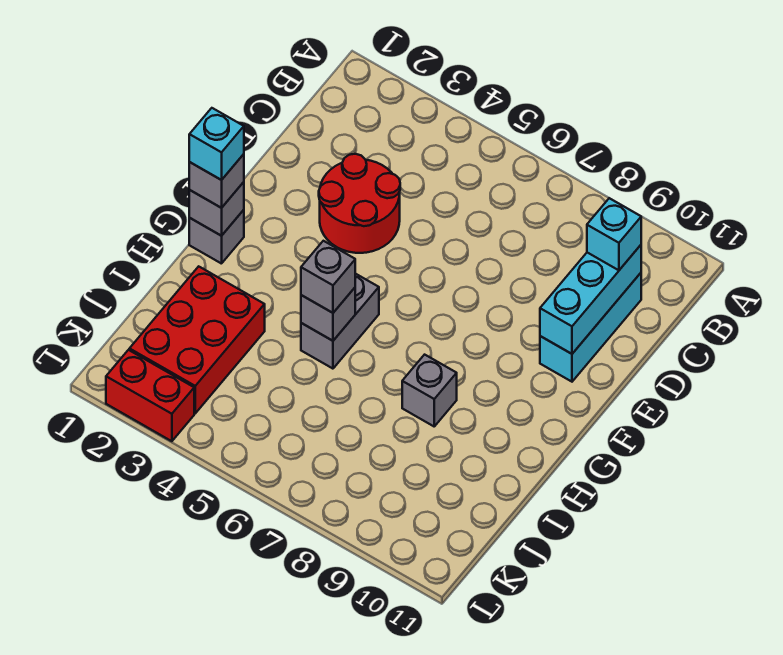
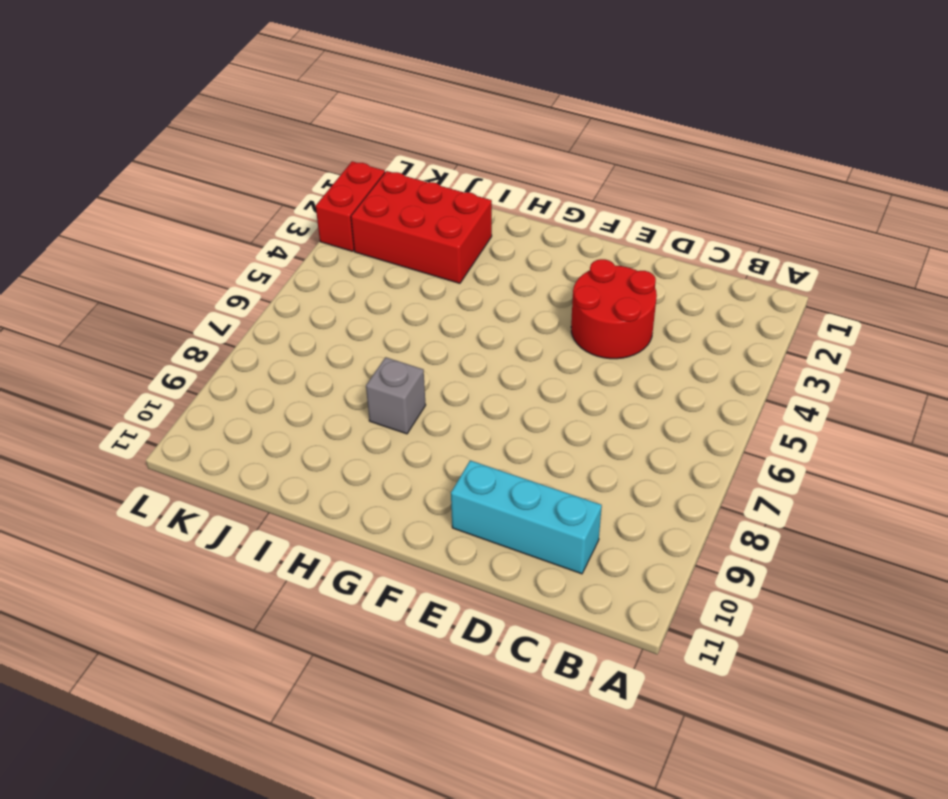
none -> grey 1x1 brick [189,210,244,264]
none -> grey 1x2 brick [301,274,379,369]
none -> cyan 1x3 brick [540,245,641,354]

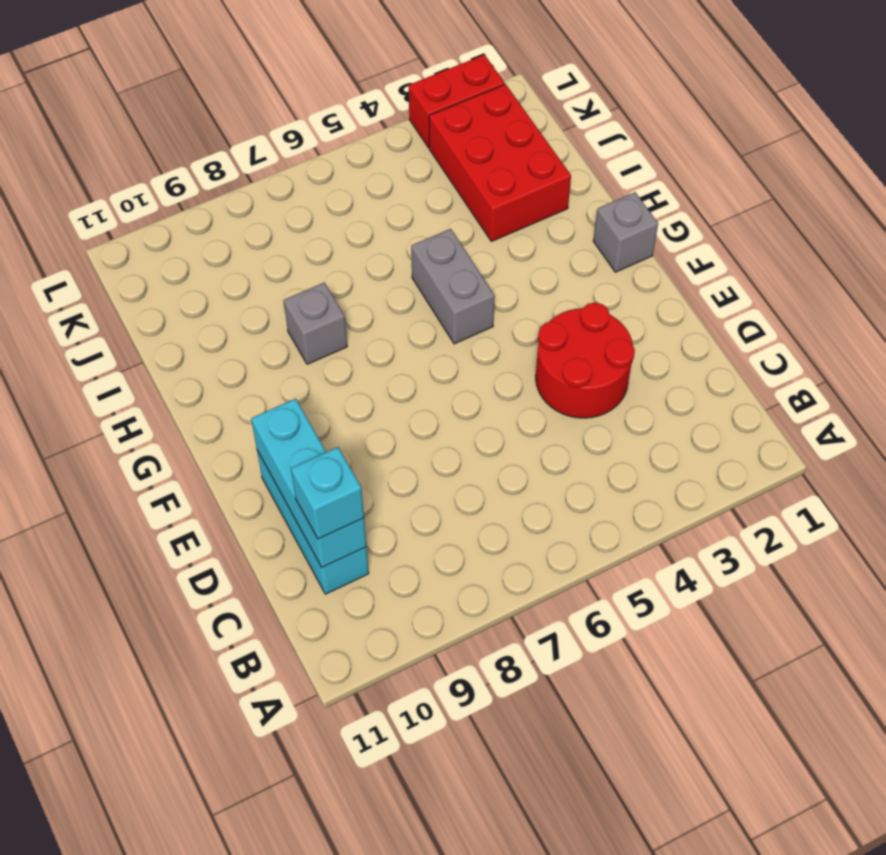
none -> grey 1x1 brick [189,182,244,236]
none -> grey 1x1 brick [301,288,355,341]
none -> grey 1x1 brick [189,154,244,208]

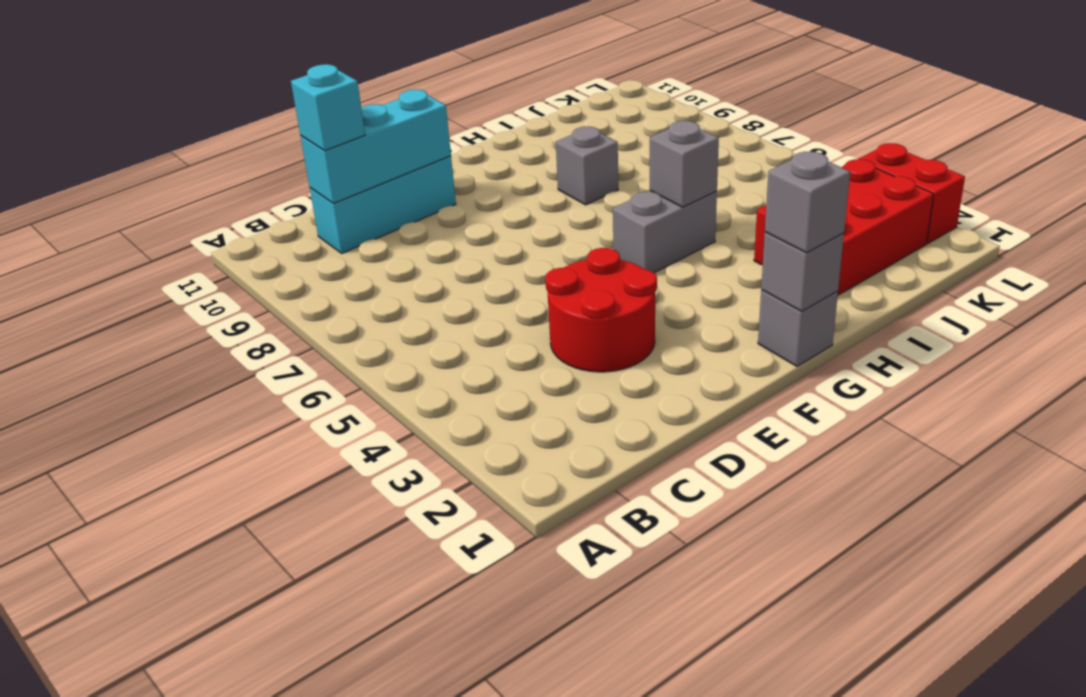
none -> grey 1x1 brick [301,241,355,313]
none -> cyan 1x1 brick [189,108,244,180]

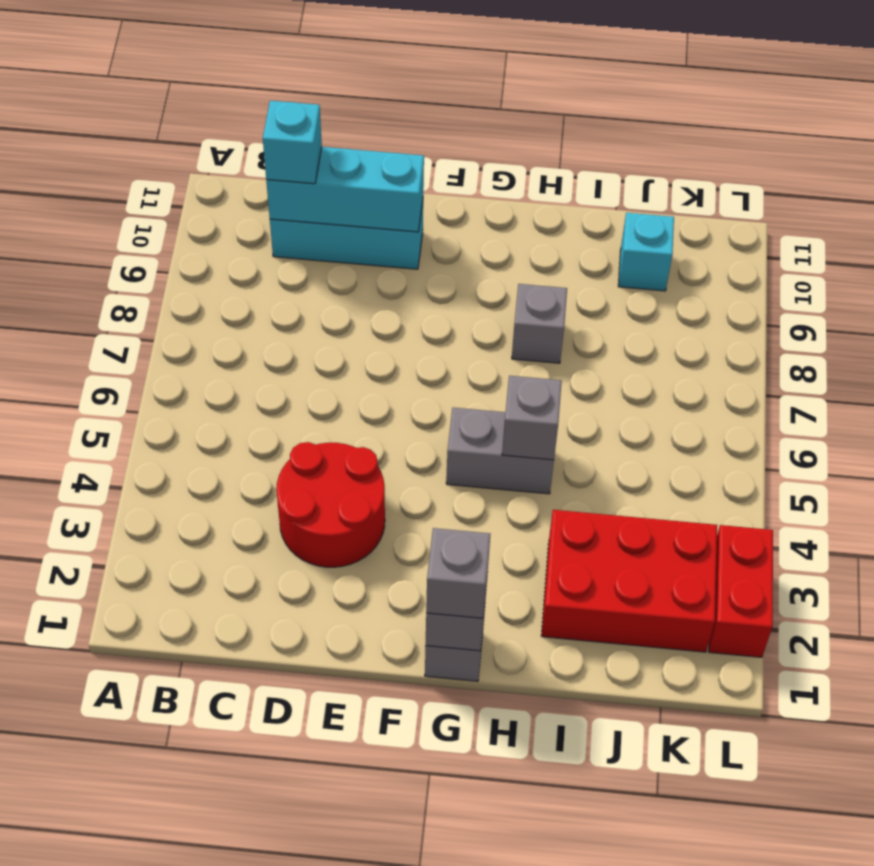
cyan 1x1 brick [618,213,674,291] -> cyan 1x1 brick moved to [189,108,244,180]
none -> grey 1x1 brick [301,241,355,313]

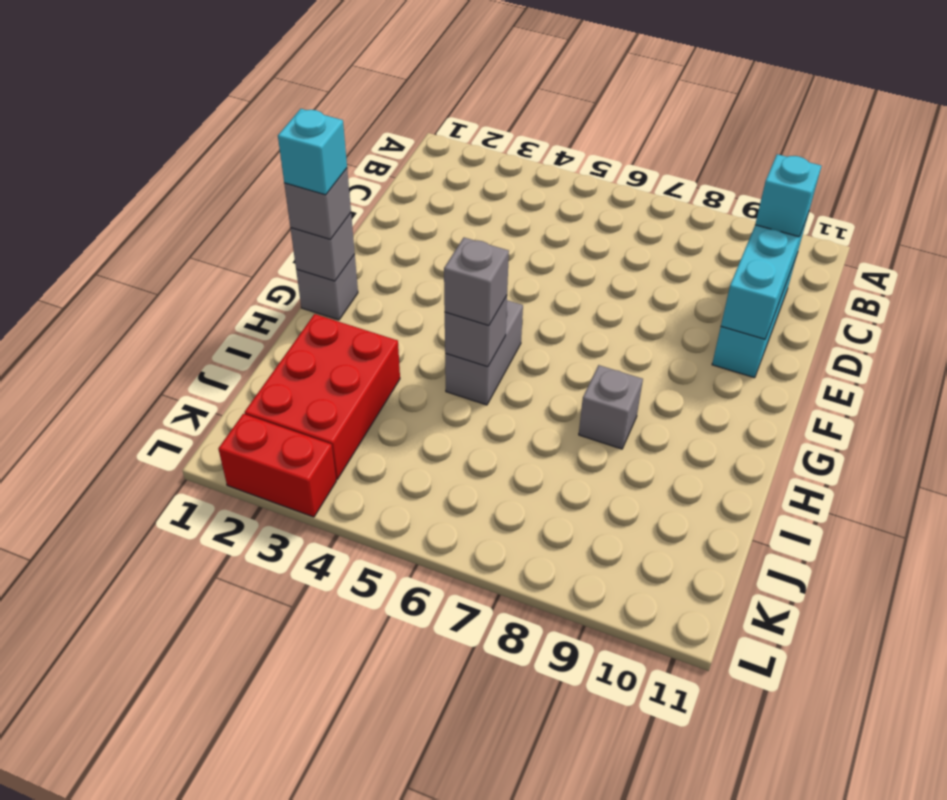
none -> red 2x2 round brick [319,154,400,253]

